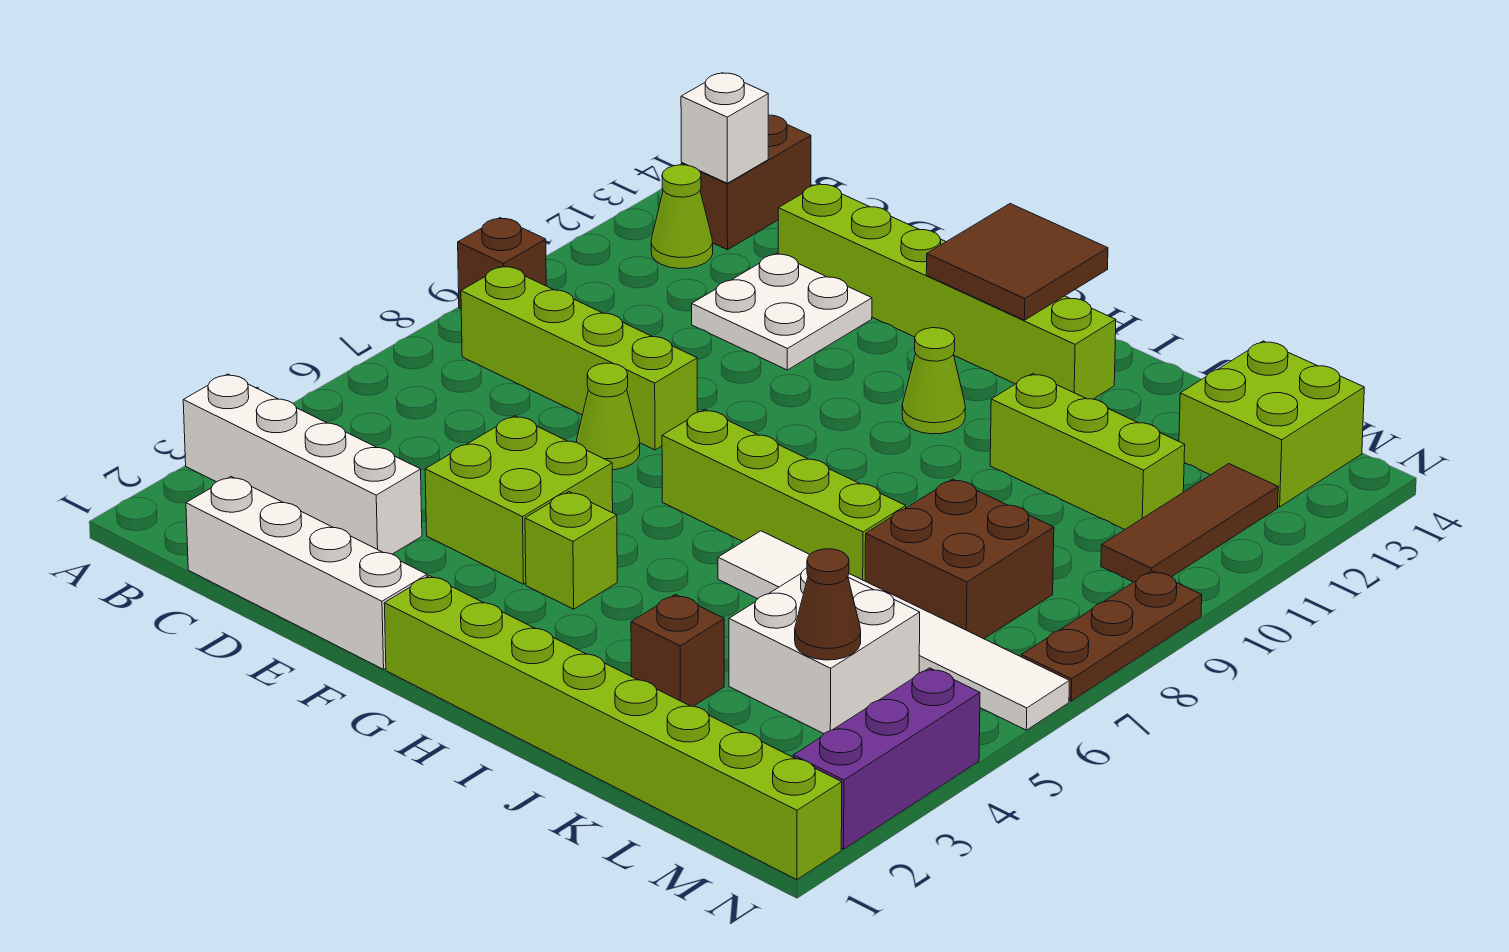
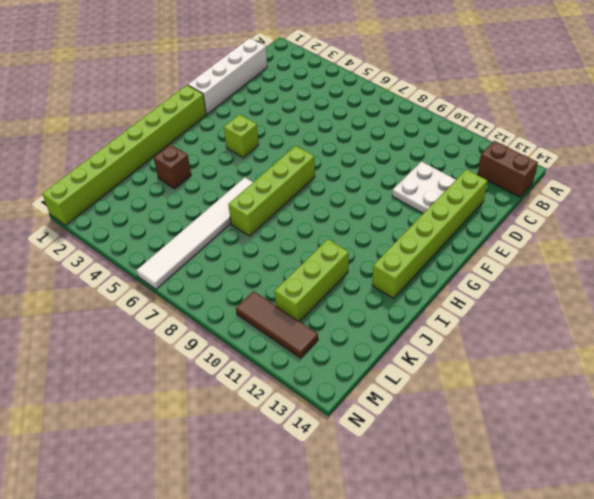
none -> white 1x4 brick [183,374,422,554]
none -> brown 1x1 brick [458,218,546,309]
none -> lime 1x4 brick [461,266,697,450]

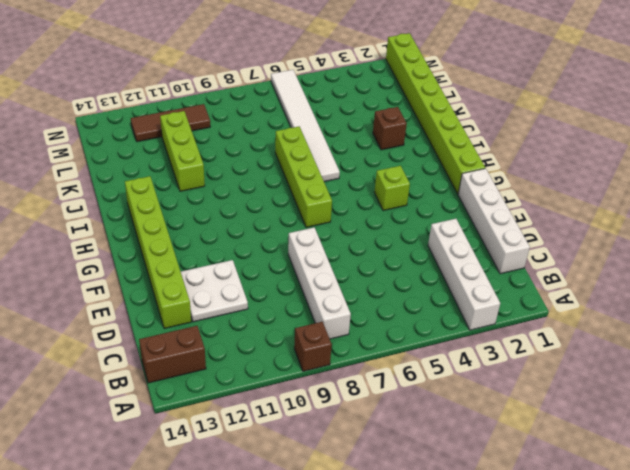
white 1x4 brick [288,228,351,339] -> lime 1x4 brick [461,266,697,450]
none -> lime 1x1 cone [651,165,713,269]
none -> lime 2x2 brick [425,416,613,584]
none -> lime 1x1 cone [577,363,640,470]

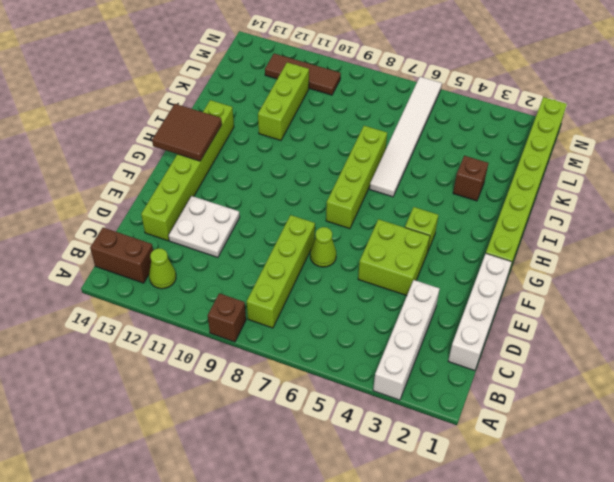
none -> lime 1x1 cone [902,328,965,434]
none -> white 2x2 brick [729,568,920,734]
none -> brown 2x2 brick [865,479,1054,639]

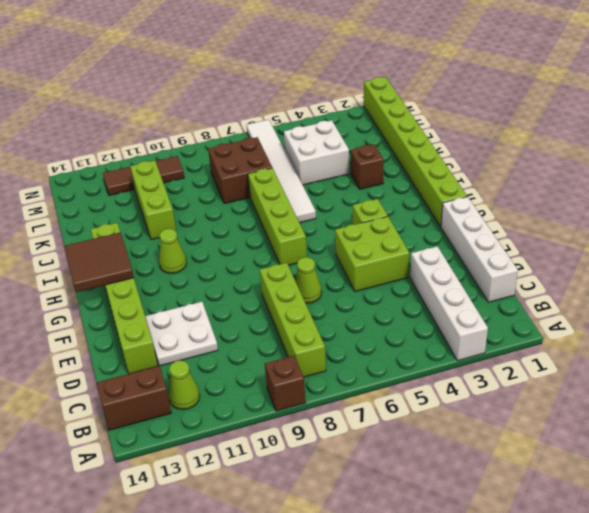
none -> lime 2x2 brick [1179,341,1364,507]
none -> purple 1x3 brick [793,668,980,849]
none -> brown 1x3 plate [1021,571,1202,701]

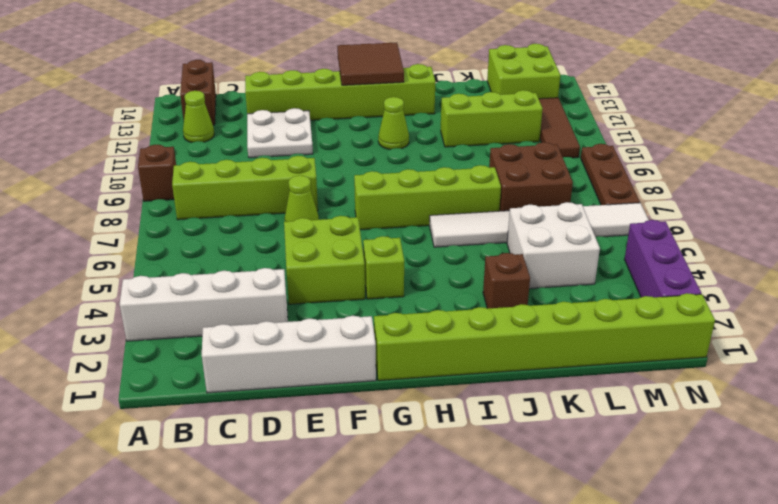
none -> white 1x1 brick [681,73,768,183]
none -> brown 1x1 cone [795,549,861,660]

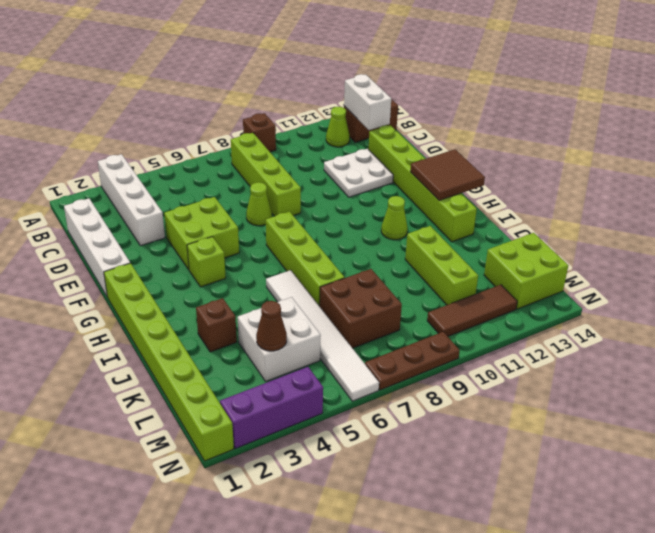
white 1x2 brick [344,74,391,130] -> white 1x1 brick [681,73,768,183]

